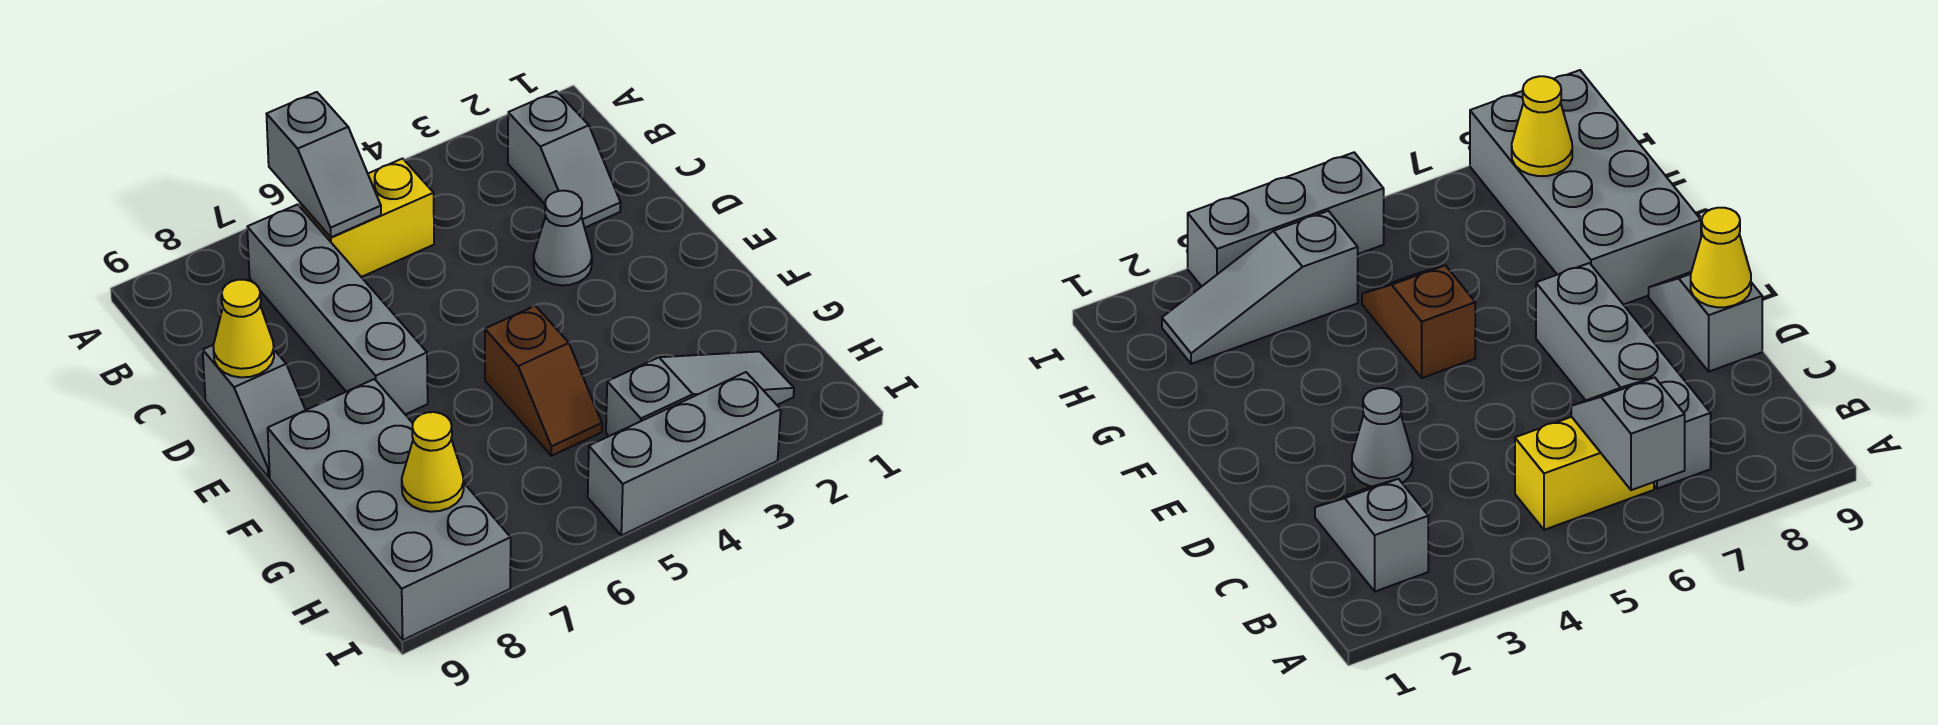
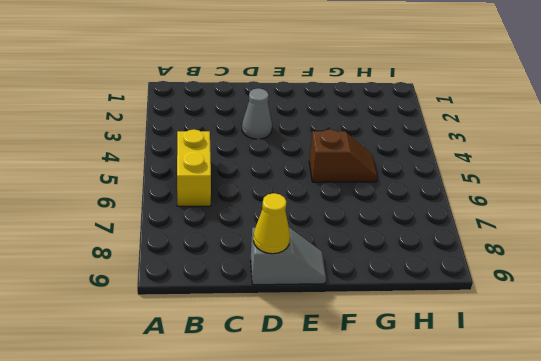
none -> grey 1x2 slope [508,91,621,228]
none -> grey 1x4 brick [247,204,428,414]
none -> grey 2x4 brick [268,379,511,640]

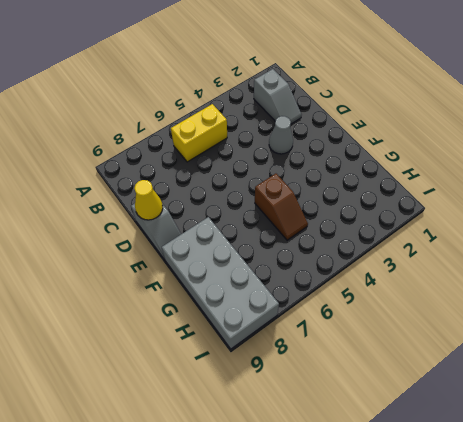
none -> grey 1x4 brick [247,204,428,414]
none -> grey 1x3 slope [606,352,794,436]
none -> grey 1x3 brick [588,372,781,535]

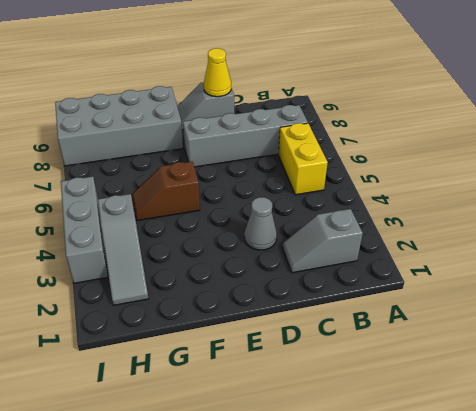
none -> grey 1x2 slope [267,92,381,237]
none -> yellow 1x1 cone [402,412,464,512]

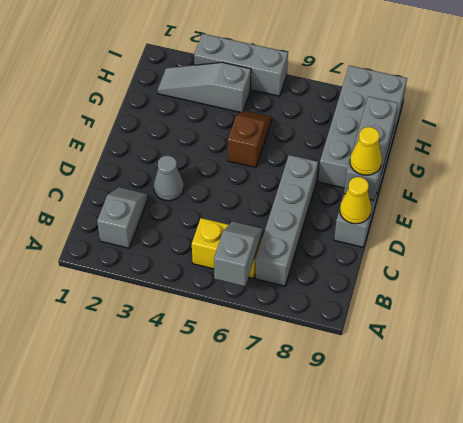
grey 1x3 brick [344,96,398,200] -> none
yellow 1x1 cone [350,127,382,175] -> yellow 1x1 cone moved to [402,412,464,512]

